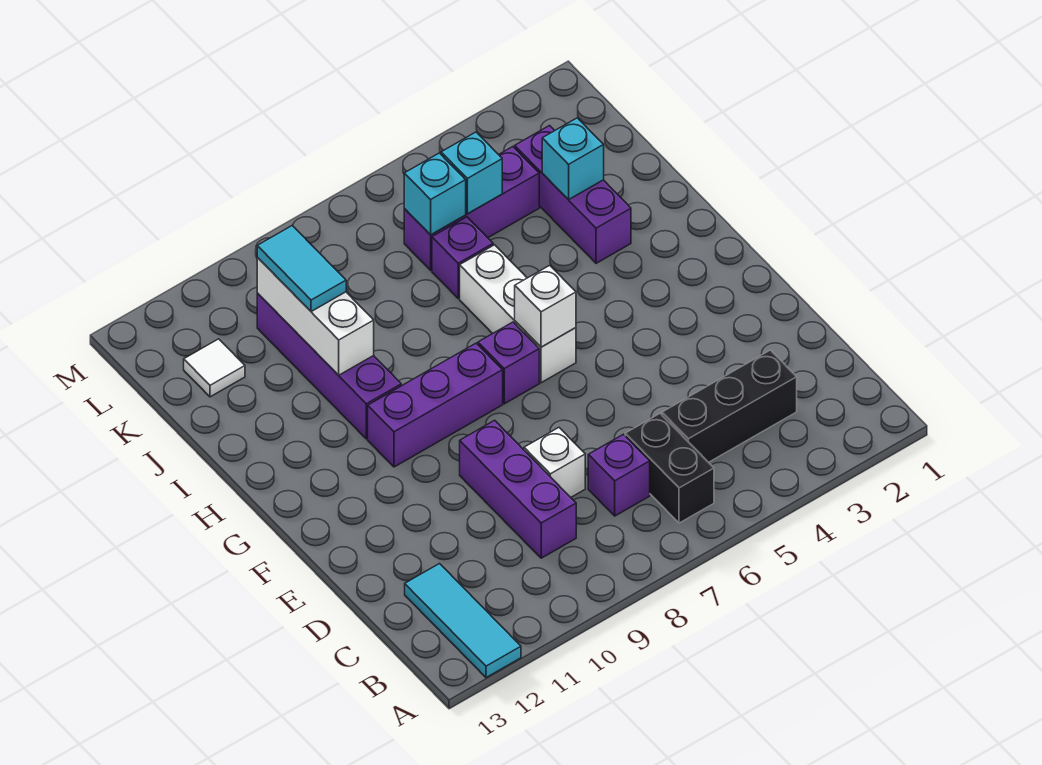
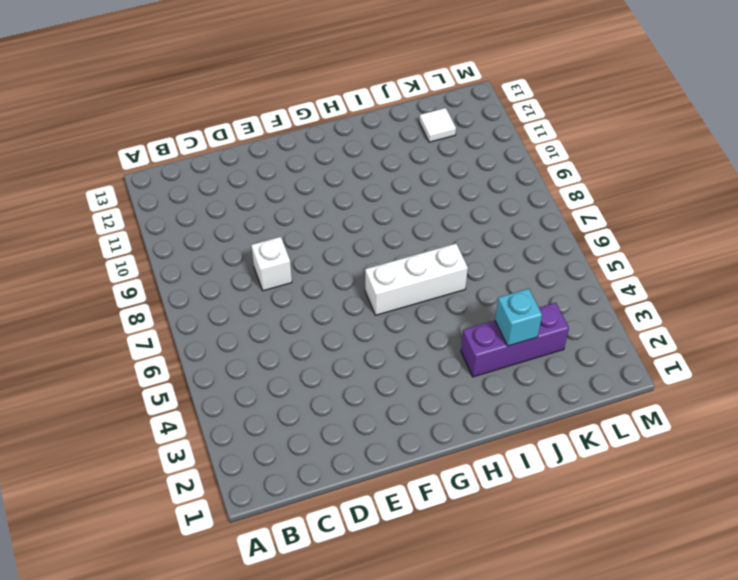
none -> cyan 1x3 tile [405,564,521,678]
none -> black 1x2 brick [625,413,714,523]
none -> black 1x3 brick [662,350,797,462]

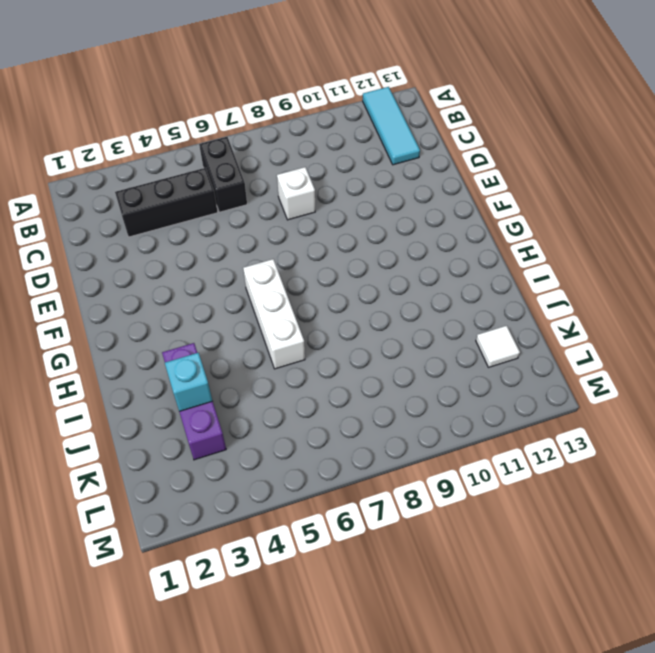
none -> purple 1x1 brick [588,434,650,516]
none -> purple 1x3 brick [460,420,576,558]
none -> purple 1x1 brick [478,322,539,404]

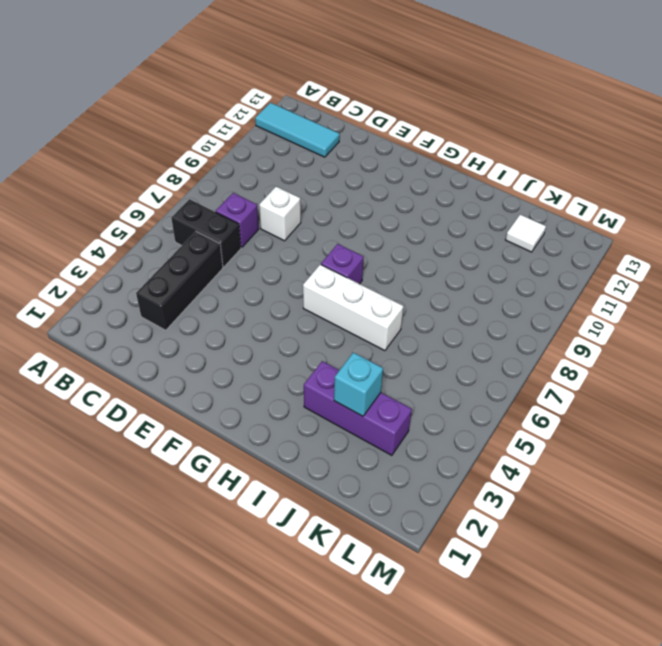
none -> purple 1x3 brick [460,420,576,558]
none -> purple 1x3 brick [368,343,503,467]
none -> purple 1x4 brick [257,293,401,439]

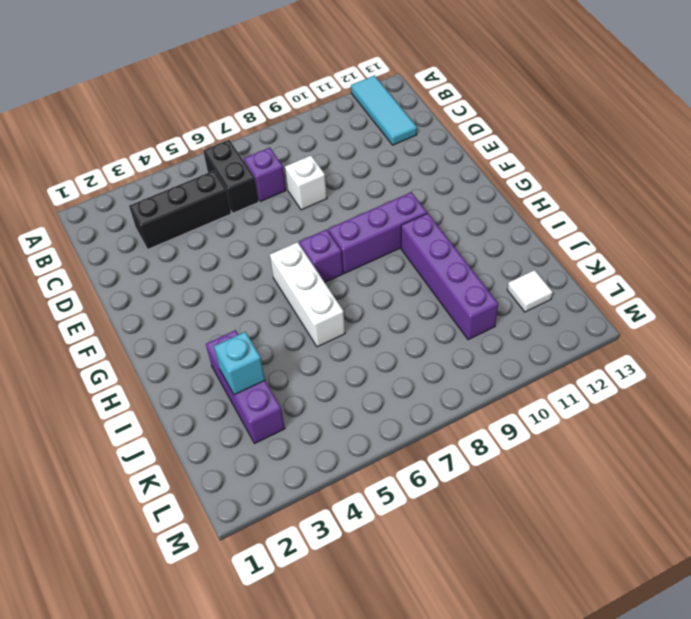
none -> purple 1x3 brick [460,420,576,558]
none -> purple 1x1 brick [432,217,493,298]
none -> purple 1x3 brick [404,147,539,270]

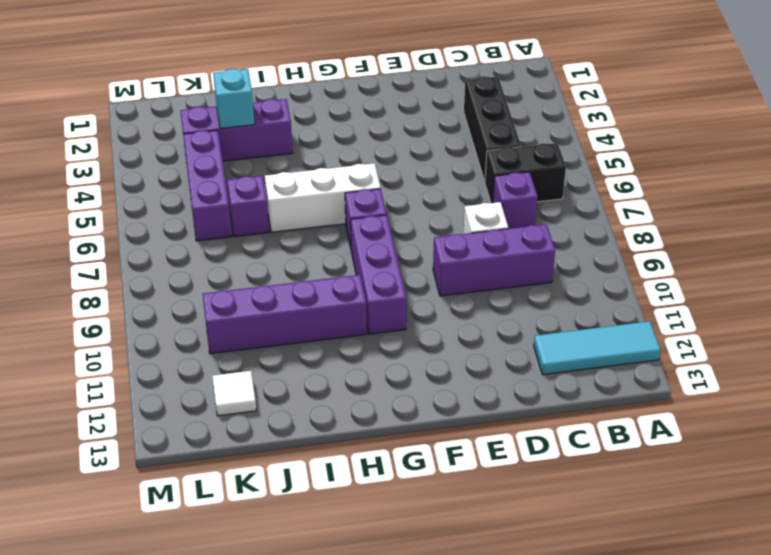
none -> white 1x1 brick [515,265,576,347]
none -> white 1x3 brick [257,258,374,375]
none -> cyan 1x1 brick [441,132,502,214]

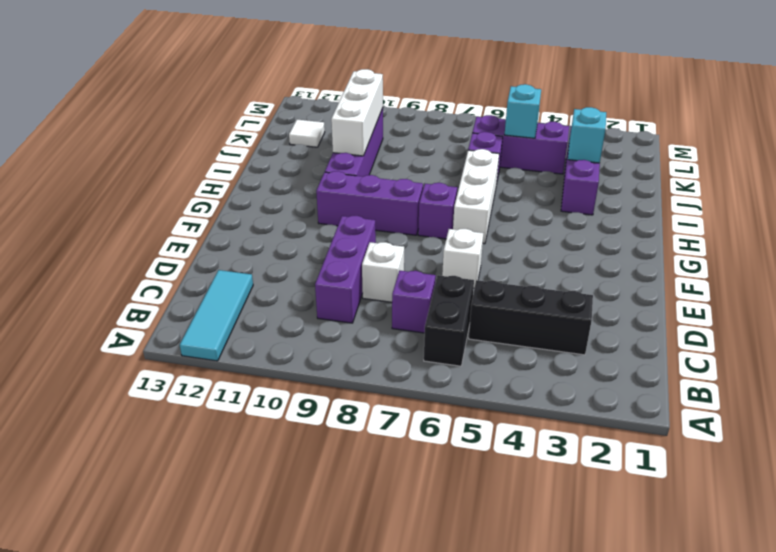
white 1x1 brick [442,229,483,288] -> white 1x1 brick moved to [515,265,576,347]
none -> cyan 1x1 brick [404,153,466,235]
none -> cyan 1x2 tile [257,226,346,312]

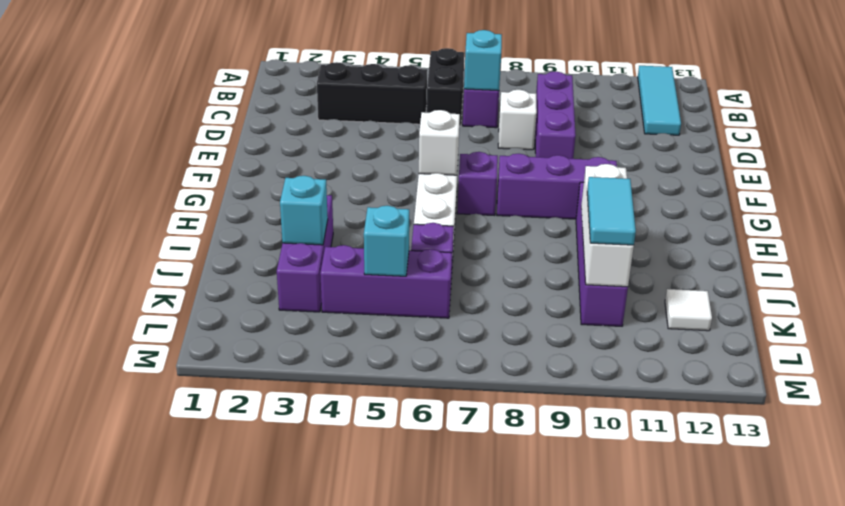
cyan 1x1 brick [464,30,502,91] -> cyan 1x1 brick moved to [404,153,466,235]

